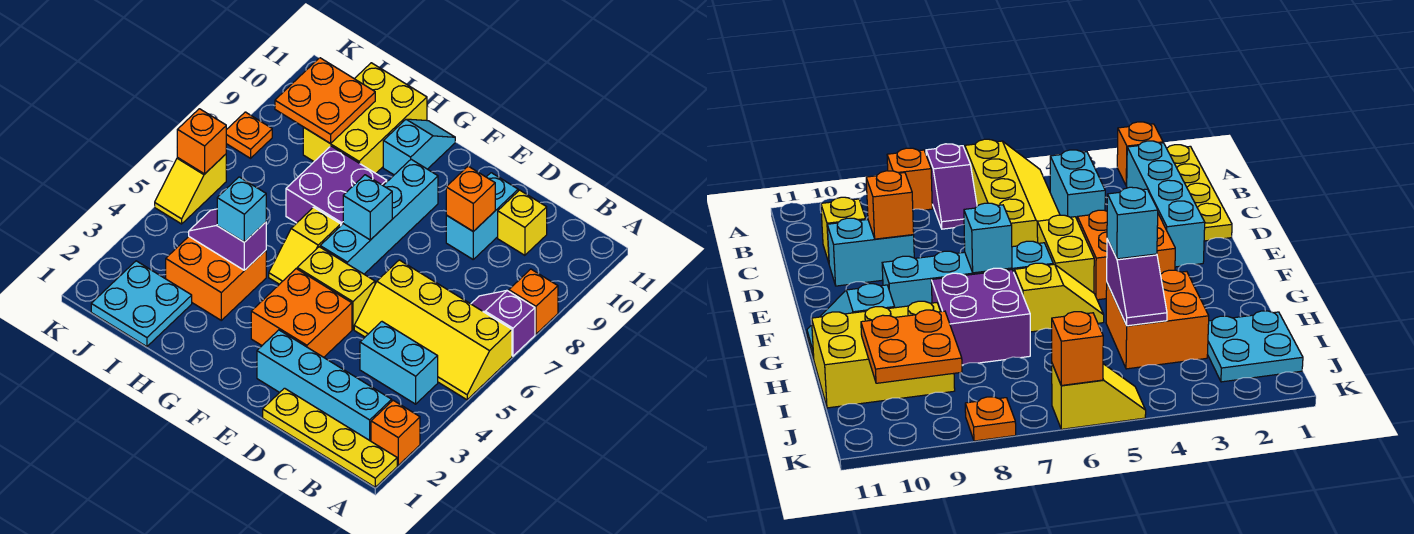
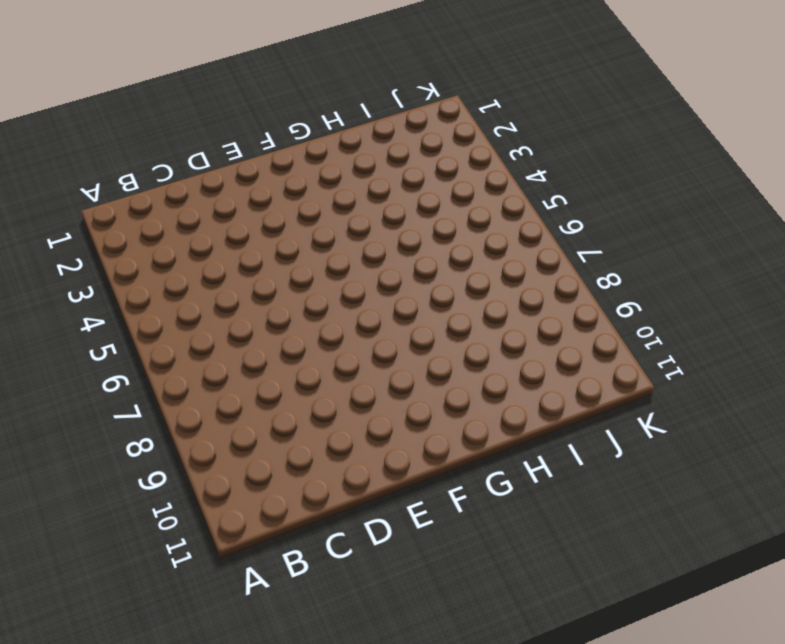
none -> yellow 1x4 plate [263,388,397,487]
none -> orange 1x1 brick [371,400,420,465]
none -> yellow 2x4 slope [354,260,512,400]

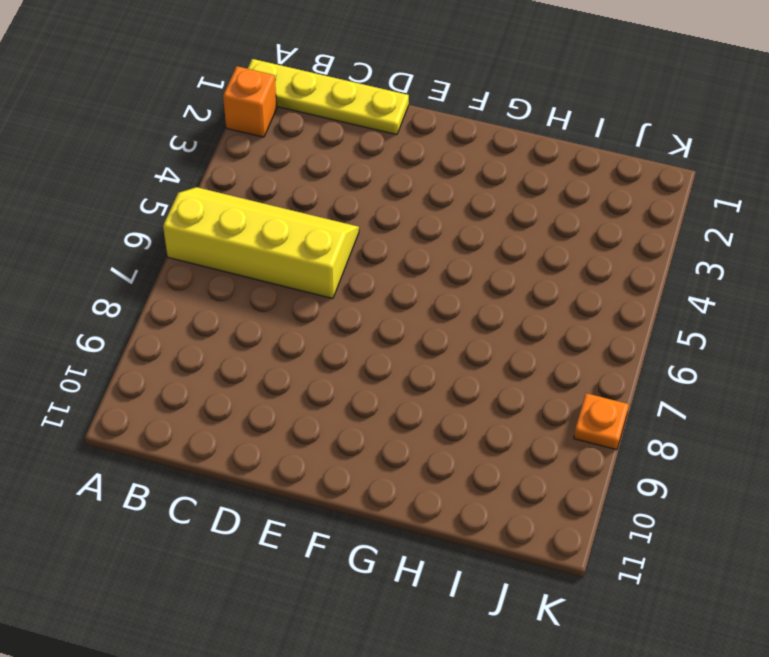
none -> purple 1x2 slope [471,290,535,356]
none -> orange 1x1 brick [509,269,558,334]
none -> cyan 1x4 brick [257,330,392,441]

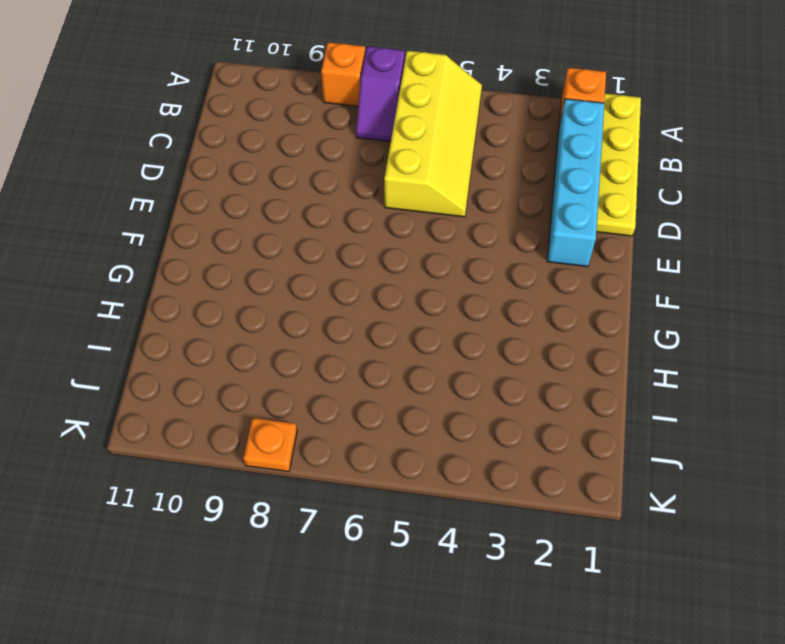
none -> cyan 1x2 brick [360,322,438,404]
none -> yellow 1x1 brick [498,190,547,255]
none -> cyan 1x2 brick [446,173,518,259]

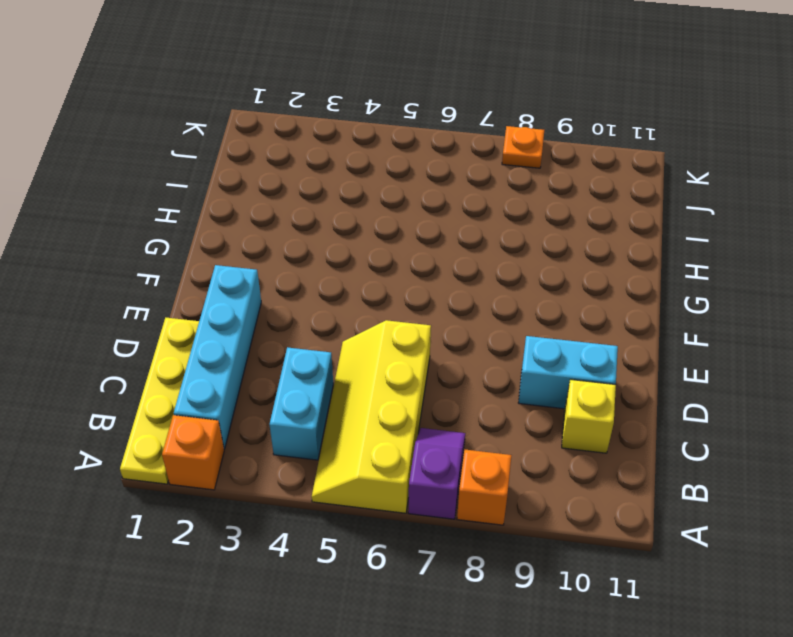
none -> orange 2x2 brick [251,269,352,357]
none -> yellow 1x2 brick [297,247,375,329]
none -> cyan 1x4 brick [320,159,438,274]

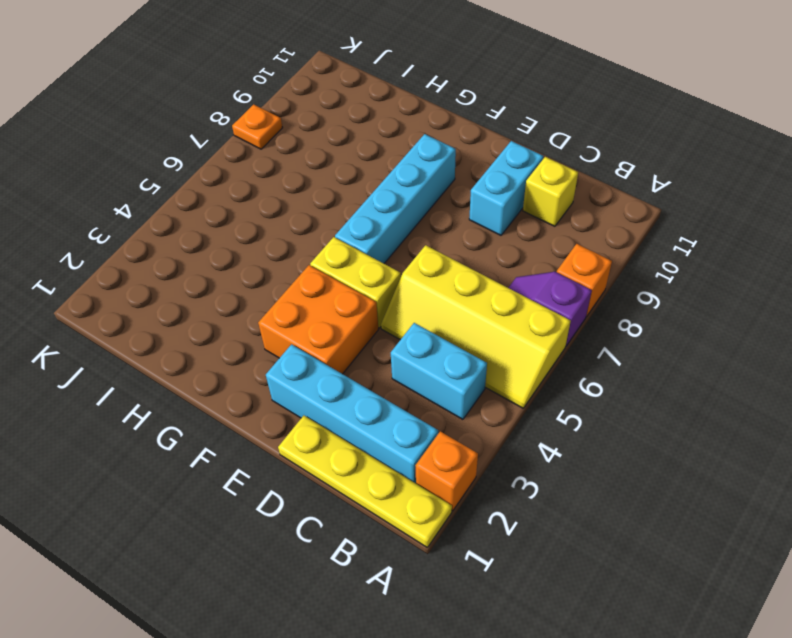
none -> yellow 1x2 slope [269,207,341,284]
none -> purple 2x2 brick [286,146,387,225]
none -> cyan 1x2 slope [383,119,455,175]

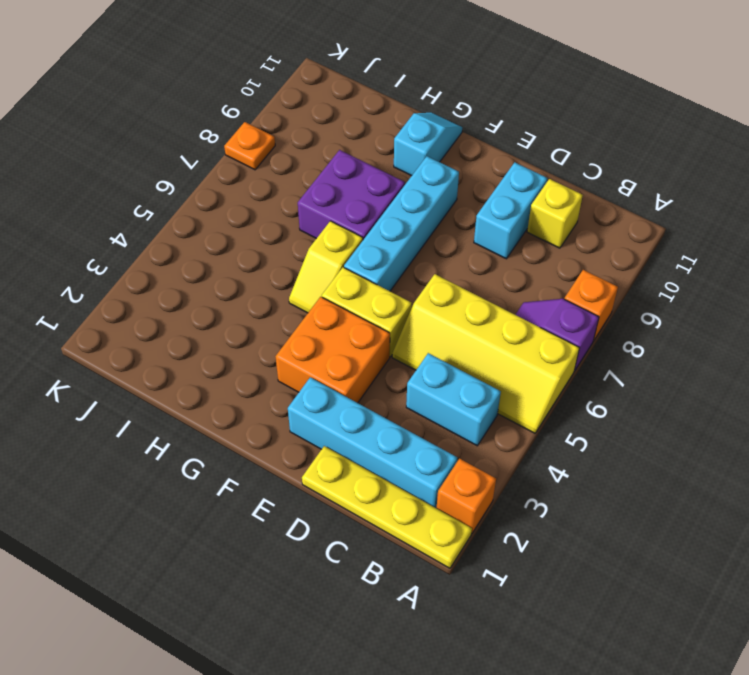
none -> orange 2x2 brick [166,237,266,320]
none -> yellow 2x3 brick [303,63,427,173]
none -> cyan 2x2 plate [91,261,192,347]

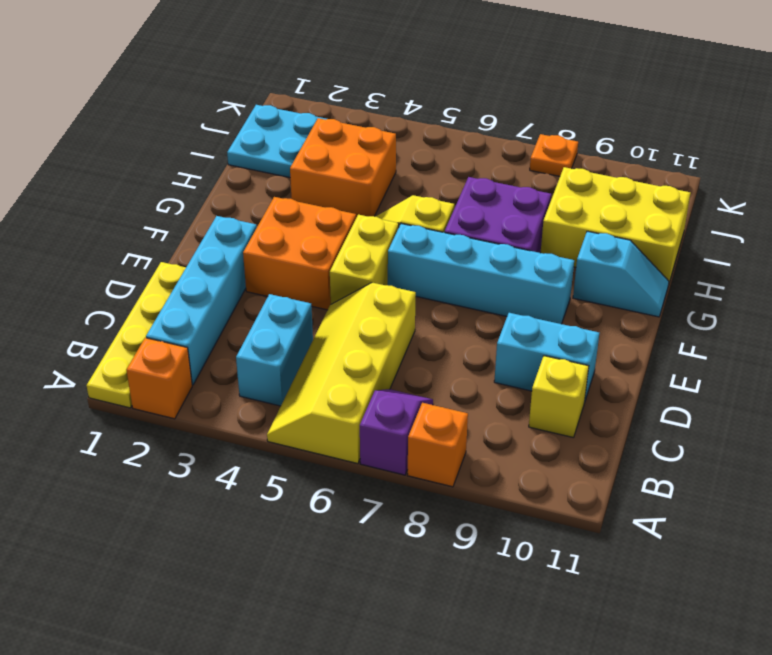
none -> yellow 1x2 slope [155,154,226,224]
none -> orange 1x1 brick [446,166,495,231]
none -> cyan 1x1 brick [343,175,392,240]

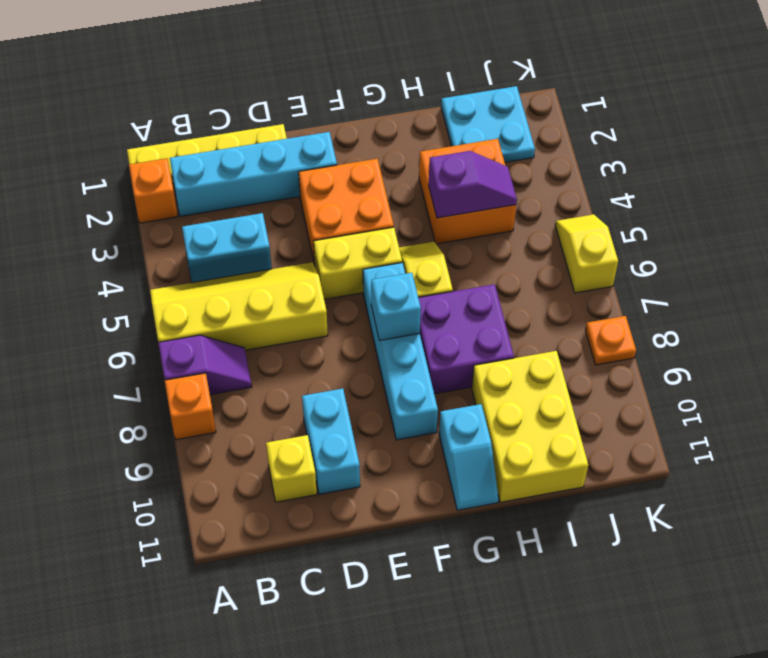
none -> orange 1x1 brick [446,166,495,231]
none -> orange 2x2 plate [275,58,375,143]
none -> orange 1x1 brick [177,109,226,174]

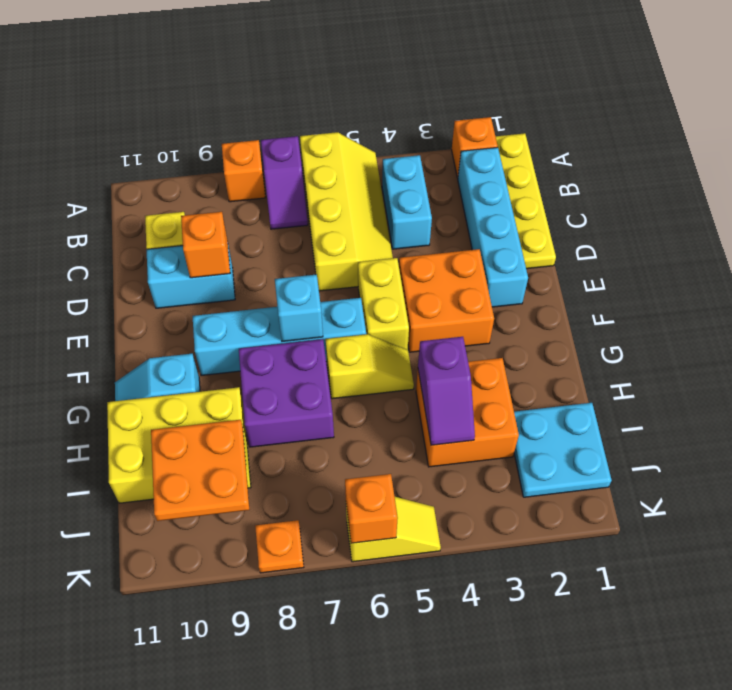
none -> cyan 1x1 brick [217,177,266,242]

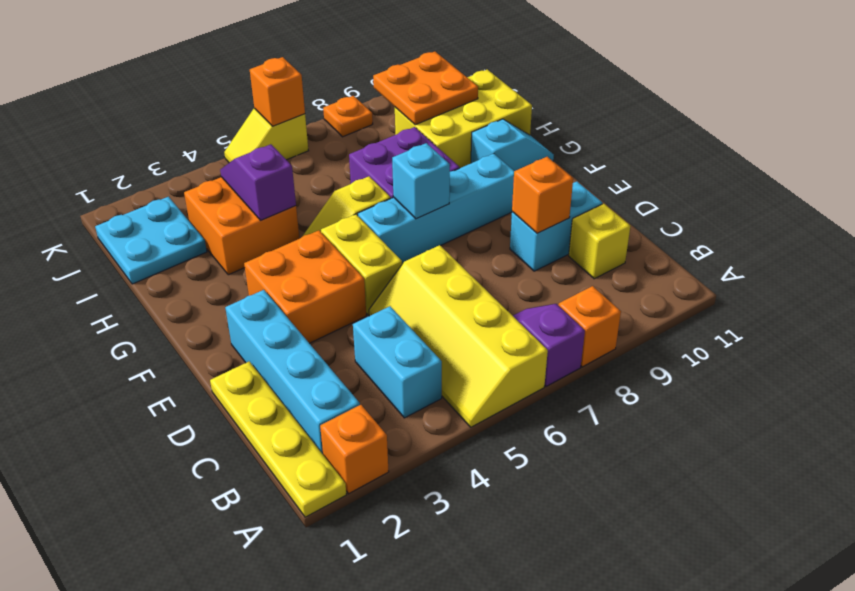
none -> cyan 1x1 brick [217,177,266,242]

